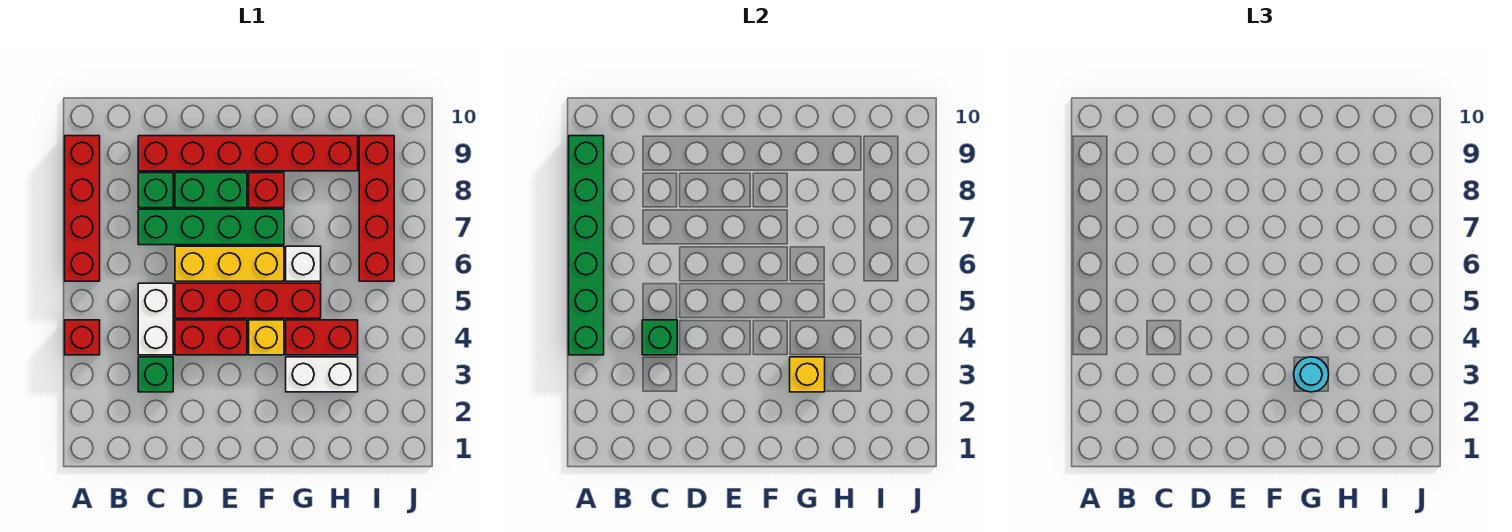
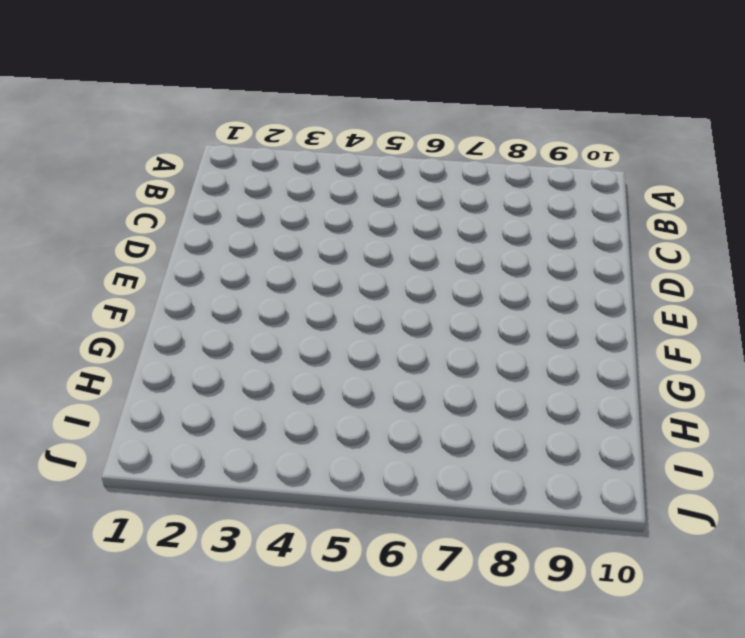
none -> red 1x1 brick [65,320,100,355]
none -> red 1x4 brick [65,136,100,281]
none -> green 1x1 brick [138,357,173,392]

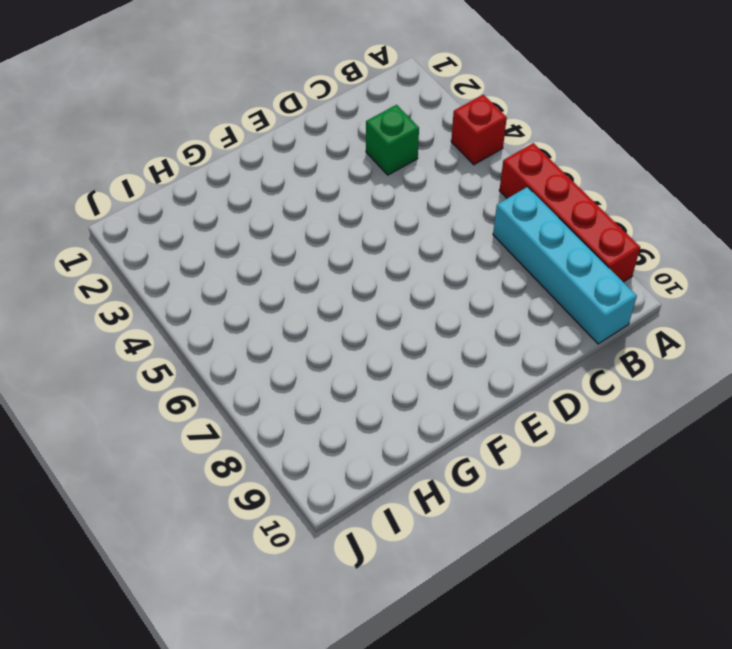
cyan 1x4 brick [493,187,637,344] -> none
none -> white 1x2 brick [138,283,173,355]
none -> green 1x4 brick [138,209,284,245]
none -> green 1x1 brick [138,173,173,208]

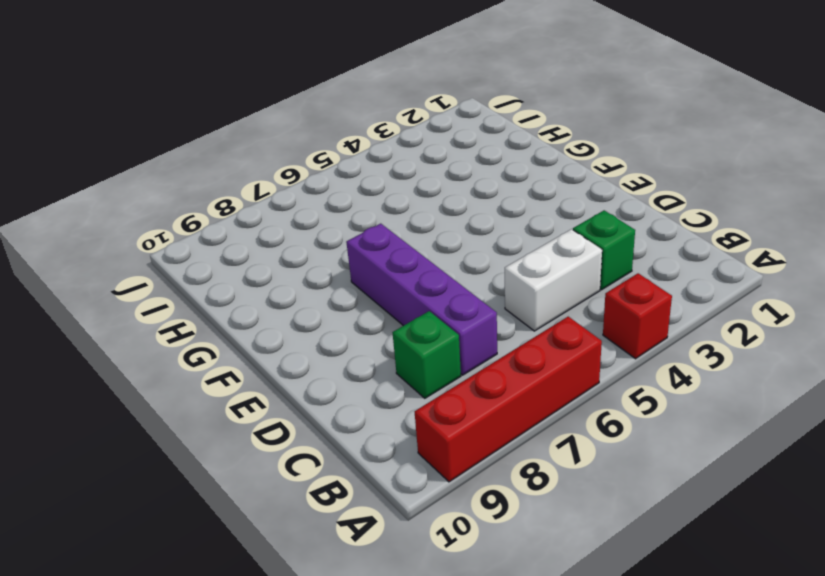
purple 1x4 brick [346,224,497,375] -> green 1x4 brick [138,209,284,245]
none -> red 1x6 brick [138,136,358,171]
none -> red 1x2 brick [175,320,247,355]
none -> red 1x4 brick [175,283,321,318]

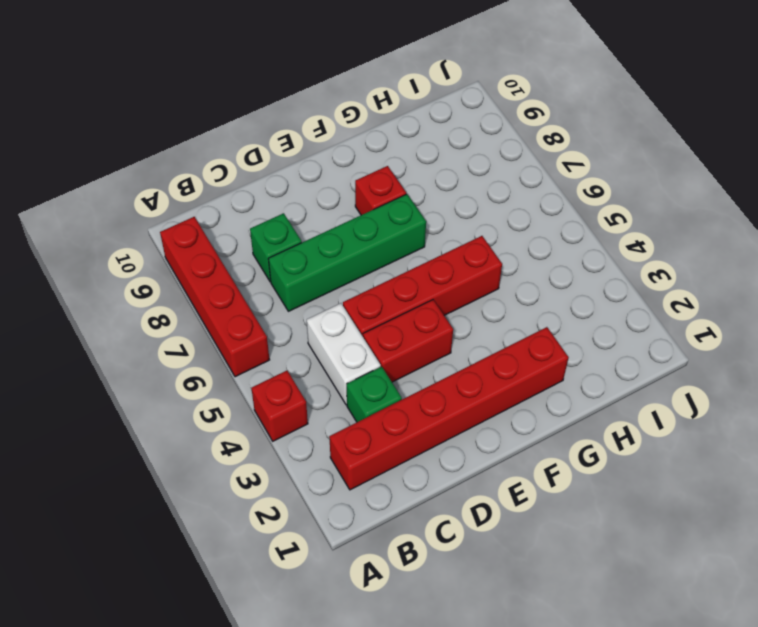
red 1x6 brick [329,327,569,490] -> red 1x6 brick moved to [138,136,358,171]
none -> yellow 1x3 brick [175,246,284,281]
none -> green 1x2 brick [175,173,247,208]
none -> yellow 1x1 brick [249,320,284,355]

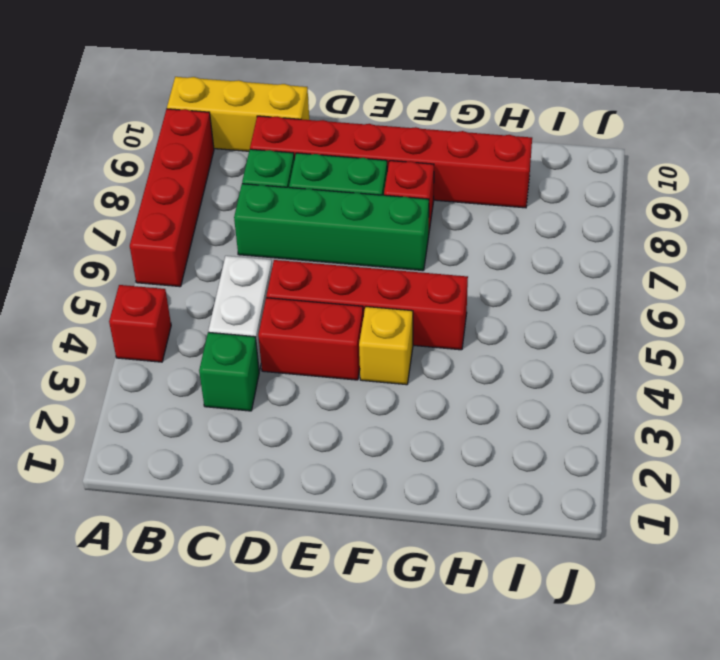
yellow 1x3 brick [167,77,309,151] -> yellow 1x3 brick moved to [175,246,284,281]
none -> white 1x2 brick [286,357,358,392]
none -> red 1x2 brick [286,320,358,355]
none -> white 1x1 brick [286,246,321,281]

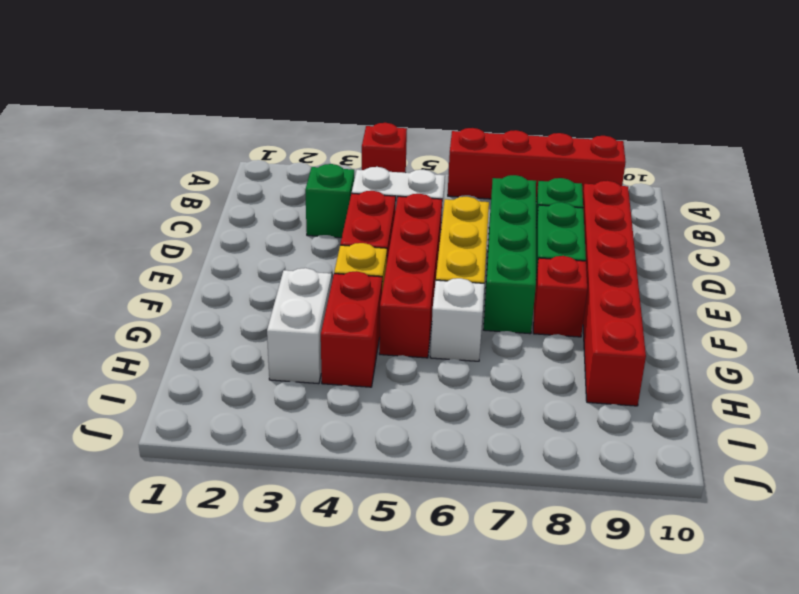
none -> red 1x4 brick [359,136,394,281]
none -> green 1x6 brick [569,136,604,355]
none -> green 1x1 brick [642,320,677,355]

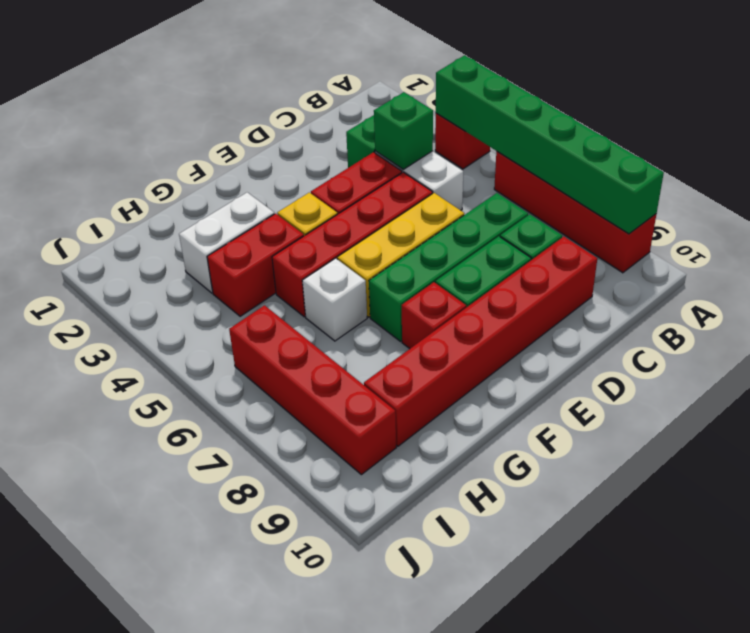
none -> yellow 1x1 brick [790,357,825,392]
none -> cyan 1x1 round brick [1294,357,1329,392]

